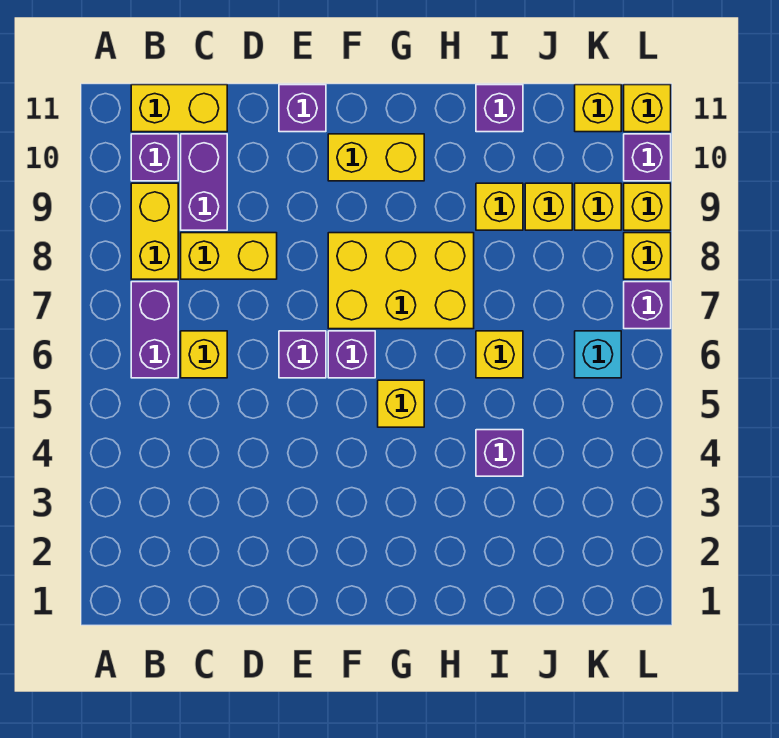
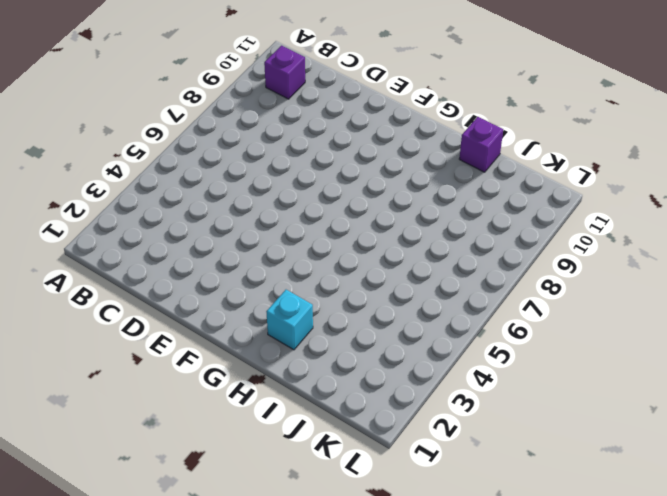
cyan 1x1 brick [266,290,313,350] -> cyan 1x1 brick moved to [575,331,621,378]
none -> purple 1x2 brick [131,282,178,378]
none -> yellow 1x2 brick [131,183,178,279]
none -> yellow 1x2 brick [131,85,227,132]

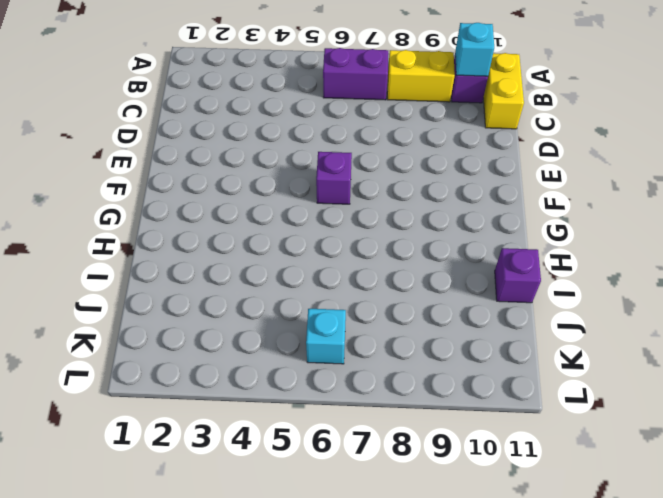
cyan 1x1 brick [455,23,494,76] -> none
none -> yellow 1x1 brick [181,331,227,378]
none -> yellow 1x2 brick [181,233,277,279]
none -> purple 1x2 brick [181,134,227,230]

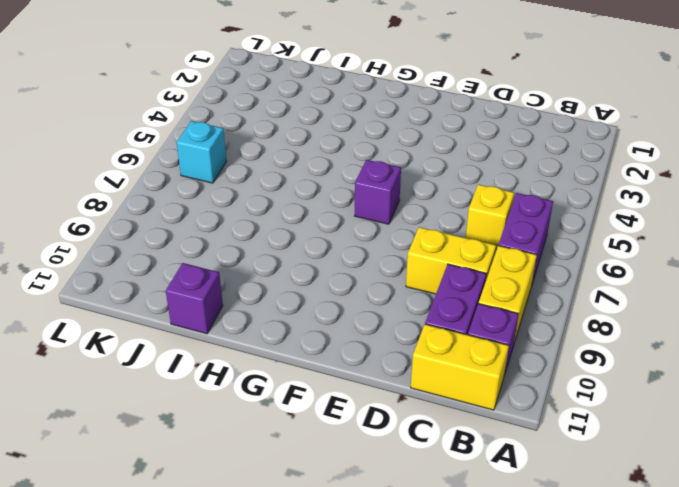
none -> purple 1x1 brick [279,331,326,378]
none -> purple 1x1 brick [279,85,326,132]
none -> yellow 2x3 brick [328,233,474,329]

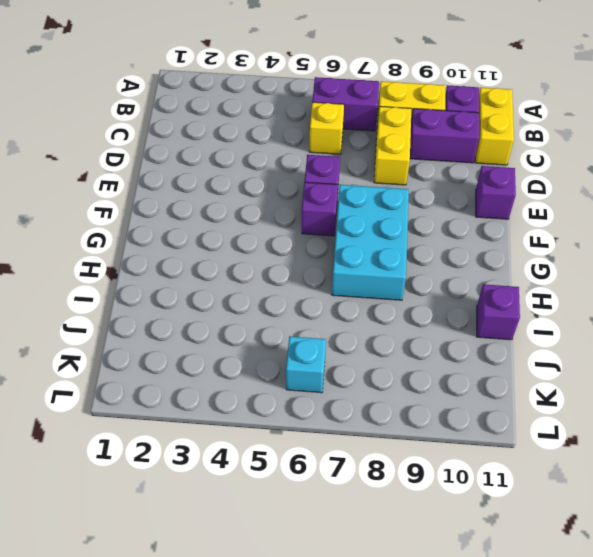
cyan 2x3 brick [332,185,409,300] -> yellow 2x3 brick [328,233,474,329]
none -> yellow 1x2 brick [328,134,424,181]
none -> yellow 1x1 brick [378,380,424,427]
none -> purple 1x1 brick [476,430,523,476]

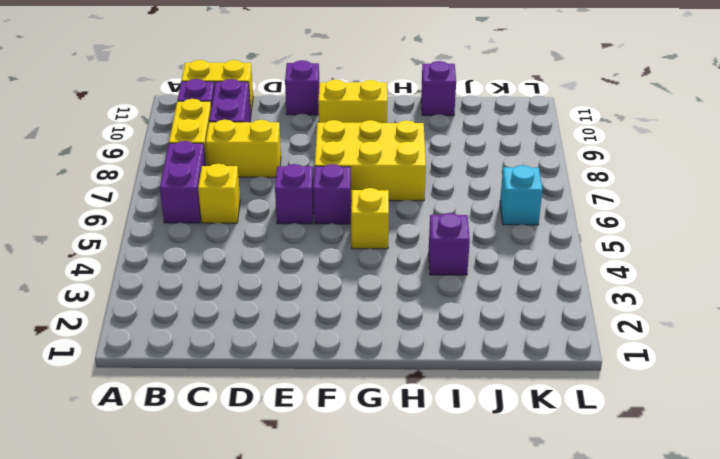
none -> yellow 1x1 brick [476,331,523,378]
none -> yellow 1x1 brick [476,183,523,230]
none -> yellow 1x1 brick [525,183,572,230]

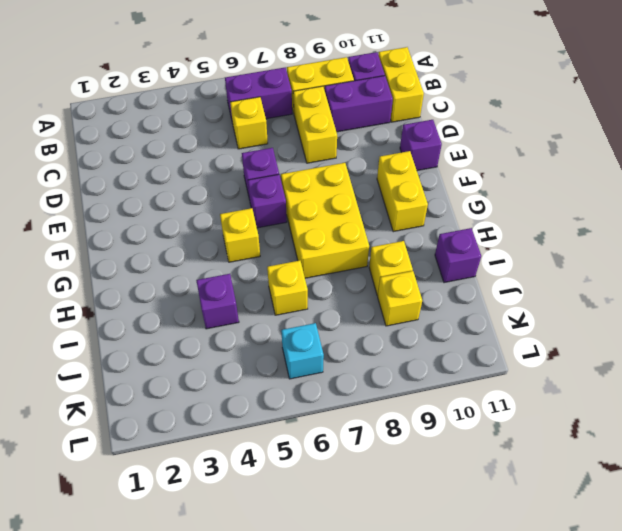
none -> yellow 1x1 brick [575,183,621,230]
none -> yellow 1x1 brick [575,85,621,132]
none -> purple 1x1 brick [624,282,671,329]

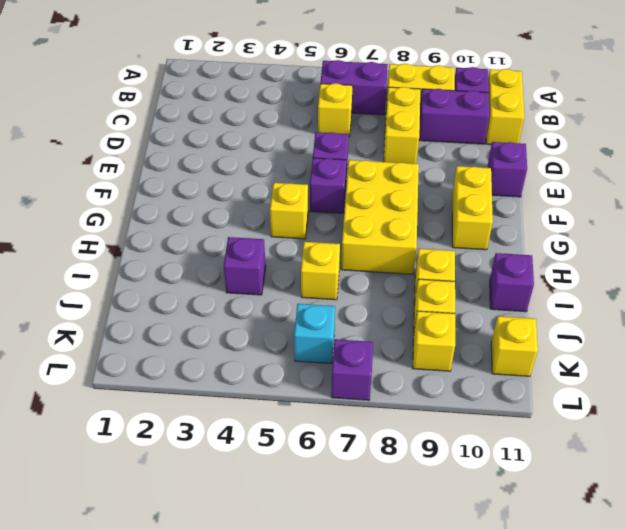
none -> yellow 1x1 brick [624,233,671,279]
none -> yellow 1x1 brick [624,183,671,230]
none -> purple 1x1 brick [624,134,671,181]

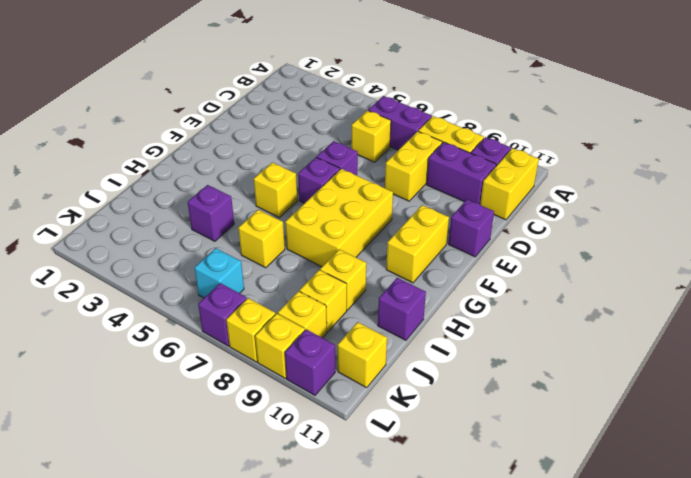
none -> yellow 1x1 brick [624,85,671,132]

